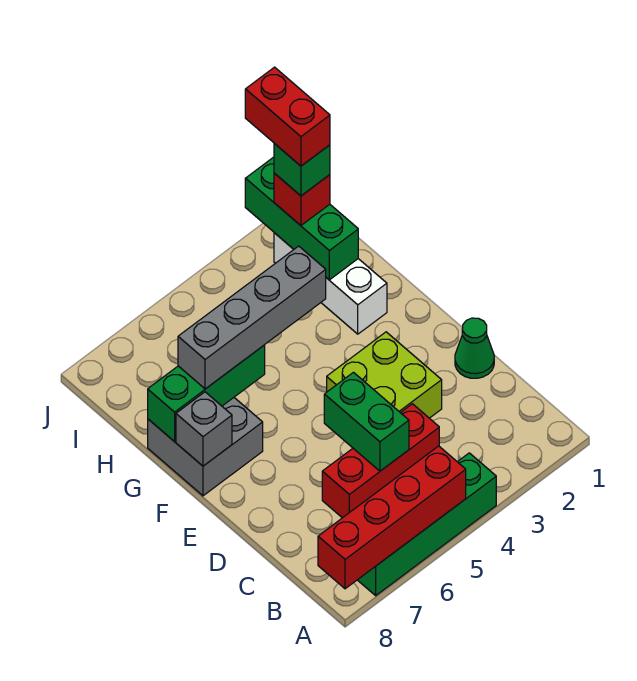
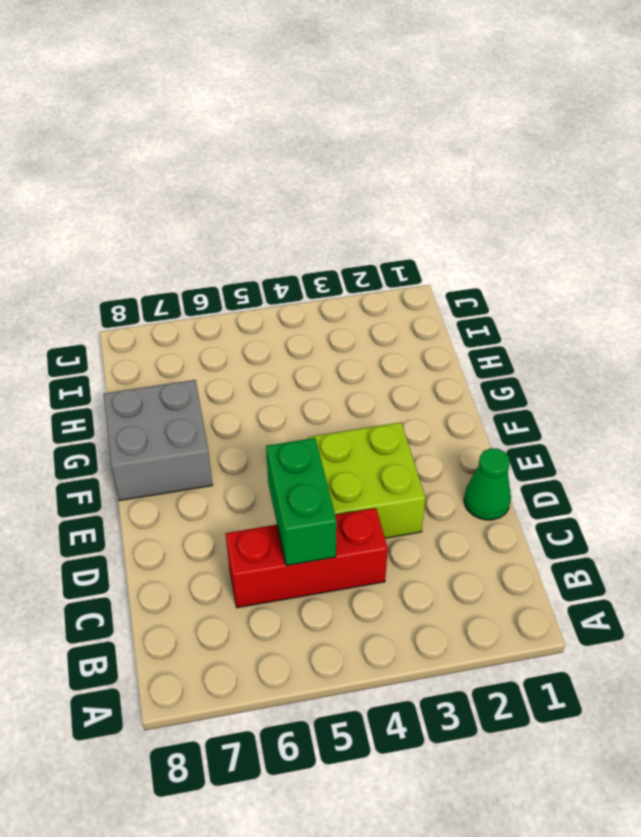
none -> green 1x4 brick [358,453,496,595]
none -> white 1x3 brick [274,233,387,334]
none -> red 1x4 brick [318,446,466,589]

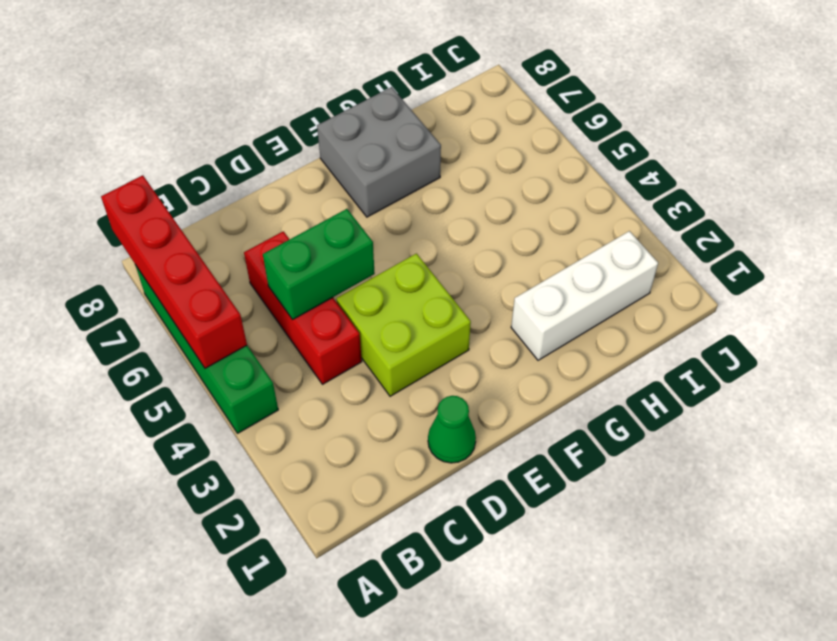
none -> grey 1x1 brick [176,392,232,466]
none -> green 1x3 brick [148,345,265,442]
none -> green 1x3 brick [245,157,358,280]

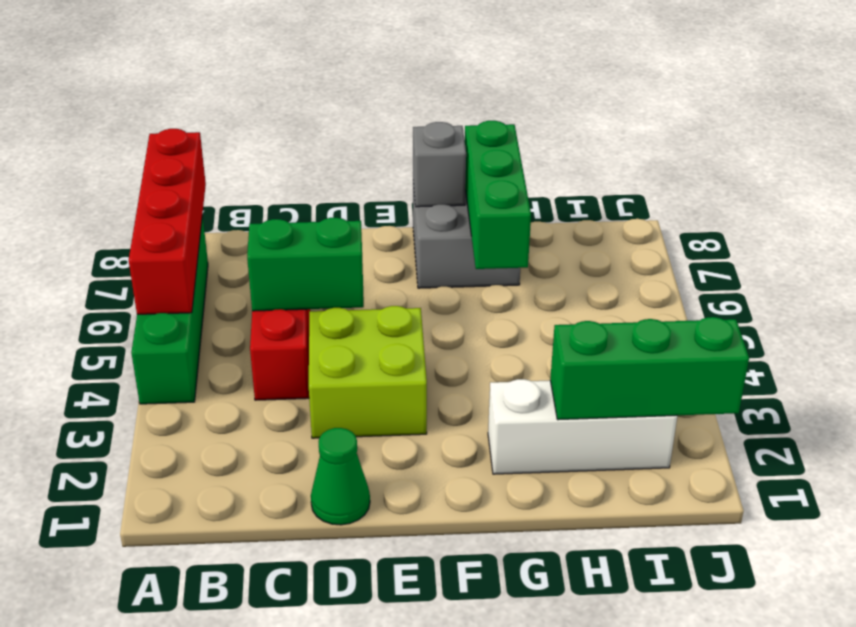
none -> grey 1x4 brick [178,246,326,389]
none -> red 1x1 brick [274,173,330,225]
none -> green 1x1 brick [274,143,330,196]

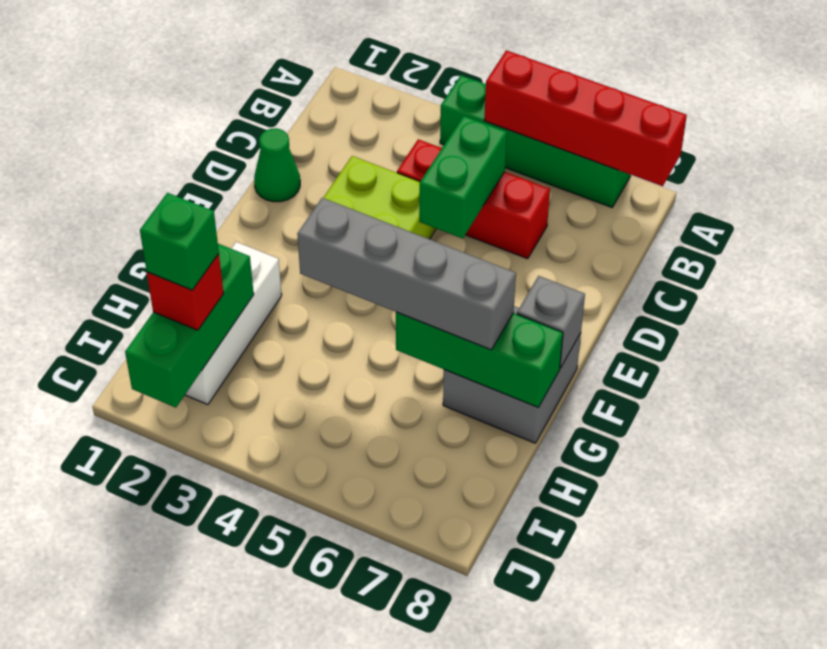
none -> red 1x2 brick [245,67,330,166]

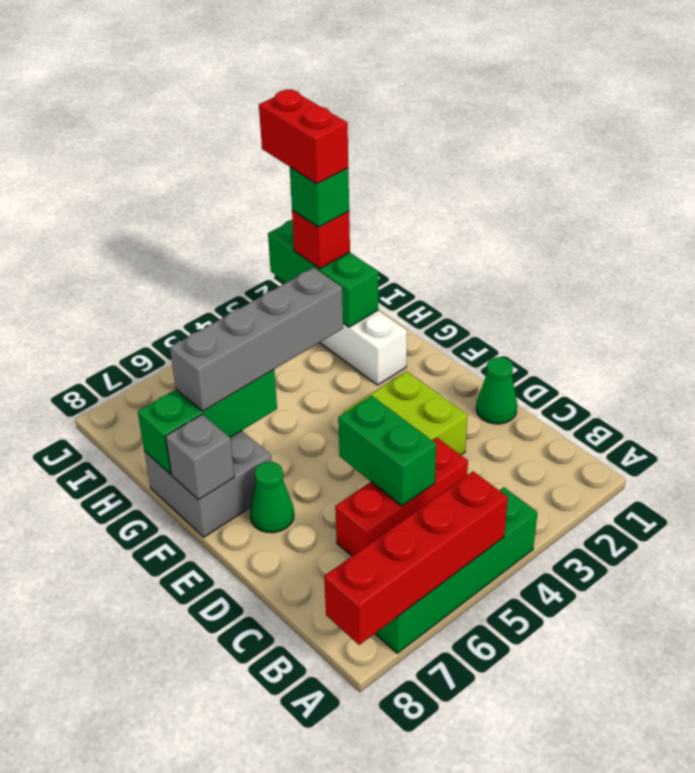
green 1x1 cone [250,462,294,533] -> none

